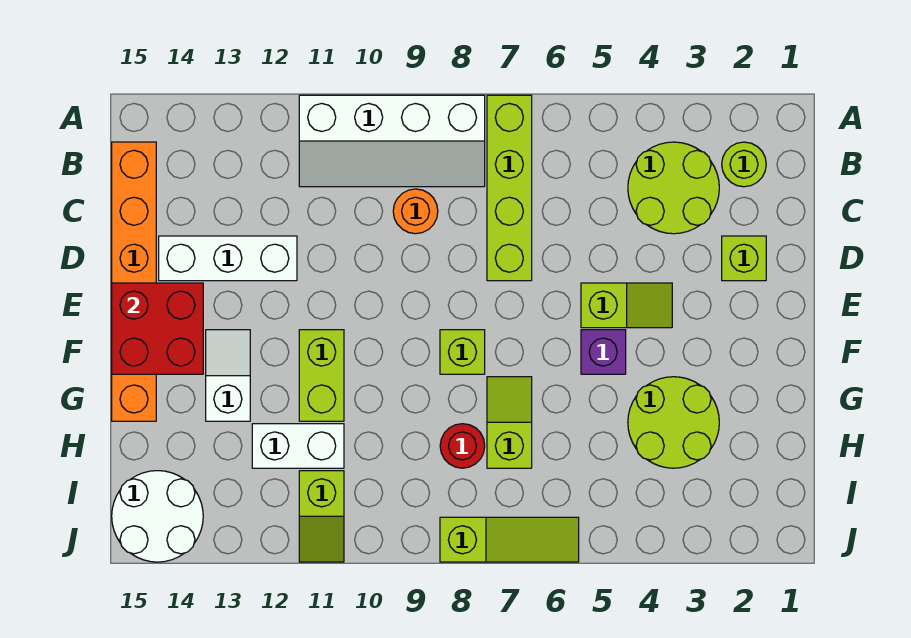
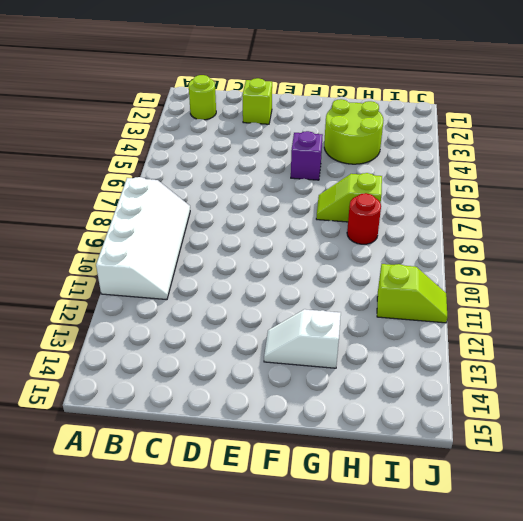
none -> lime 1x4 brick [487,95,532,281]
none -> lime 2x2 round brick [628,142,719,234]
none -> orange 1x6 brick [112,142,156,421]

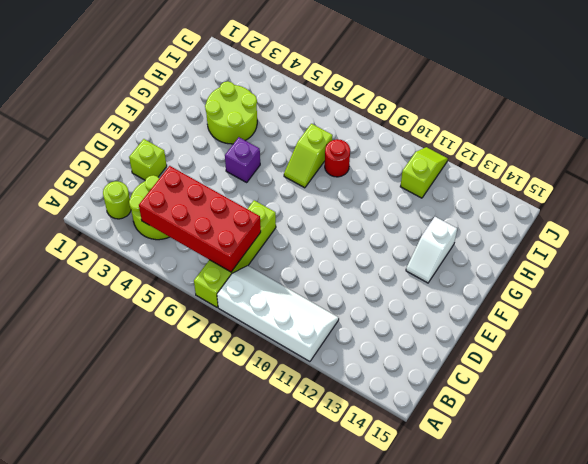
red 2x4 brick [139,166,261,272] -> none
none -> orange 1x6 brick [112,142,156,421]
none -> orange 1x1 round brick [393,189,438,234]
none -> white 1x3 brick [159,236,297,281]

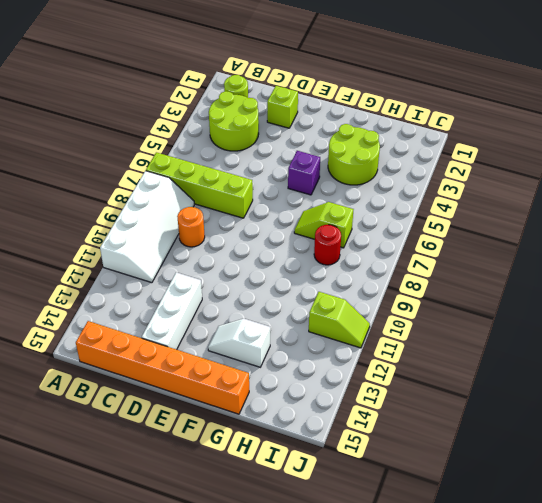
none -> lime 1x2 slope [581,283,672,328]
none -> lime 1x1 brick [440,330,485,374]
none -> lime 1x2 brick [299,330,344,421]

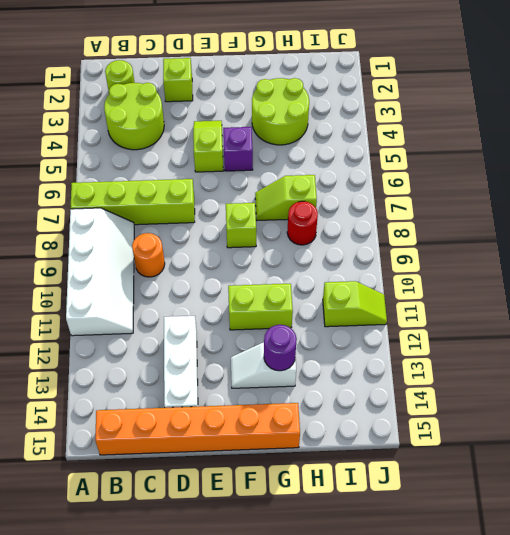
purple 1x1 round brick [264,325,297,371] -> none
none -> white 1x2 brick [252,424,344,468]
none -> white 2x2 round brick [112,471,203,562]
none -> lime 1x3 slope [440,517,579,562]

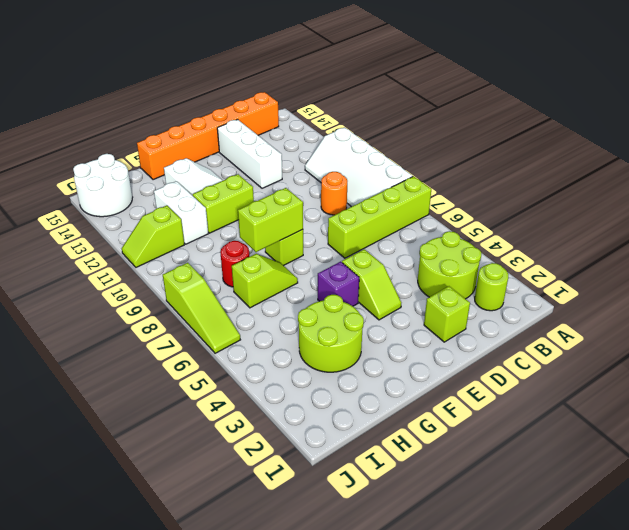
lime 1x2 brick [238,188,303,252] -> none
none -> red 2x2 brick [112,283,203,374]

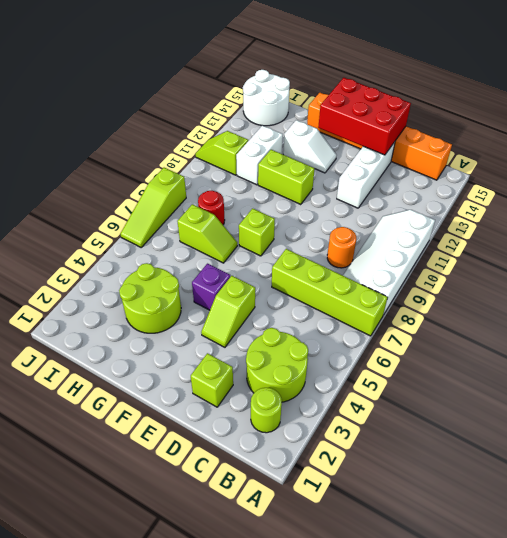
red 2x3 brick [318,78,411,155] -> red 2x2 brick [112,283,203,374]

